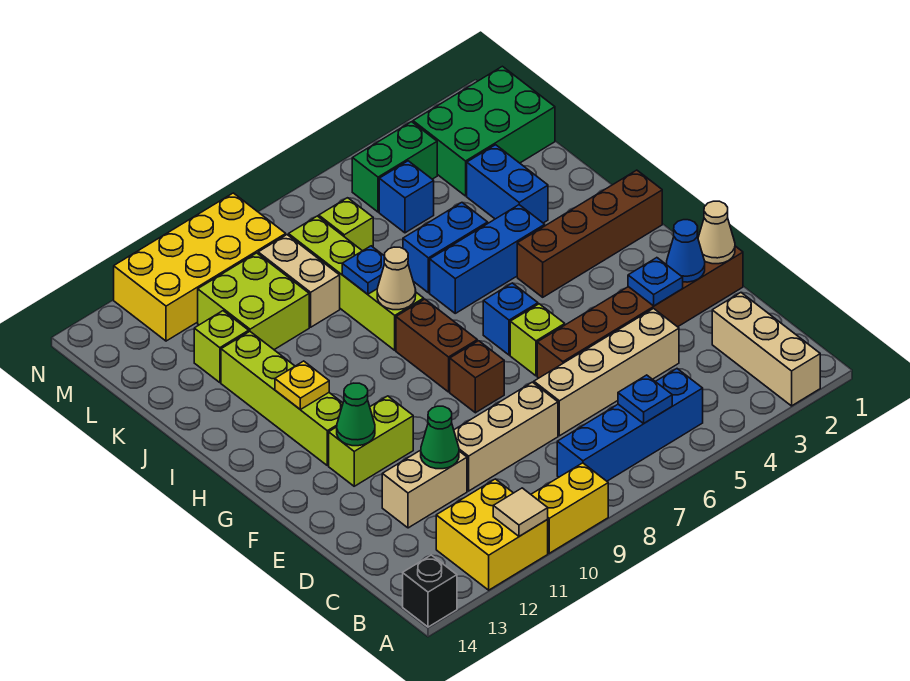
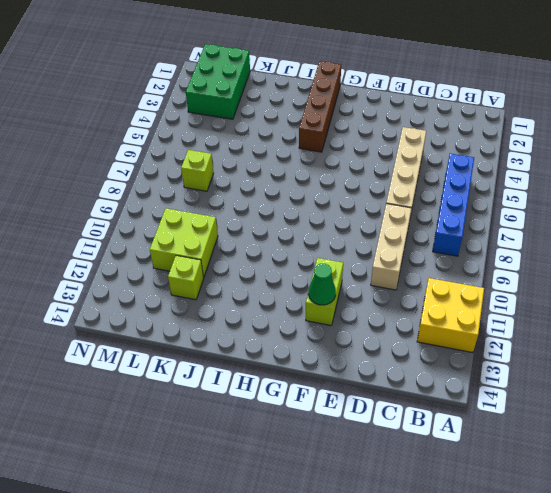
none -> tan 1x3 brick [712,293,820,406]
none -> yellow 1x2 brick [531,463,608,553]
none -> black 1x1 brick [403,555,457,627]
none -> tan 1x2 brick [382,450,467,528]

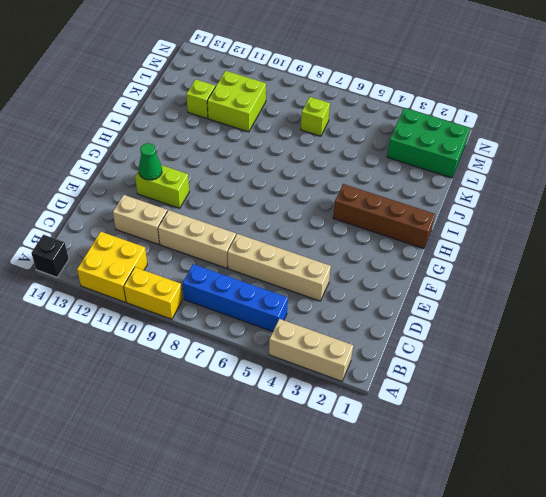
tan 1x3 brick [269,319,353,381] -> tan 1x3 brick turned to [712,293,820,406]
none -> brown 1x6 brick [537,246,743,378]
none -> lime 1x1 brick [510,304,565,376]
none -> brown 1x1 brick [450,341,504,413]
none -> blue 1x1 brick [483,283,538,355]

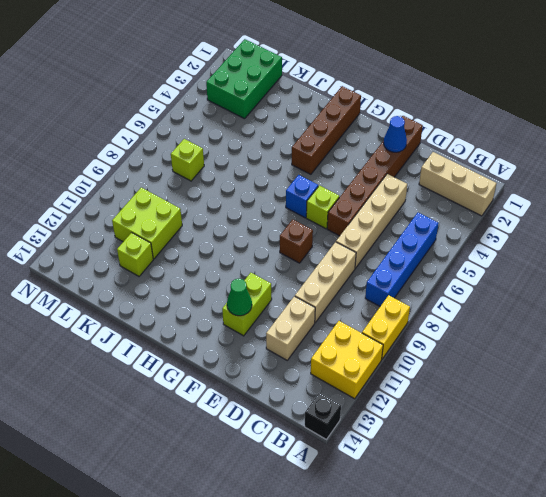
none -> brown 1x2 brick [396,299,477,392]
none -> lime 1x4 brick [221,332,343,466]
none -> blue 1x3 brick [430,205,545,313]
none -> lime 1x4 brick [289,216,424,350]

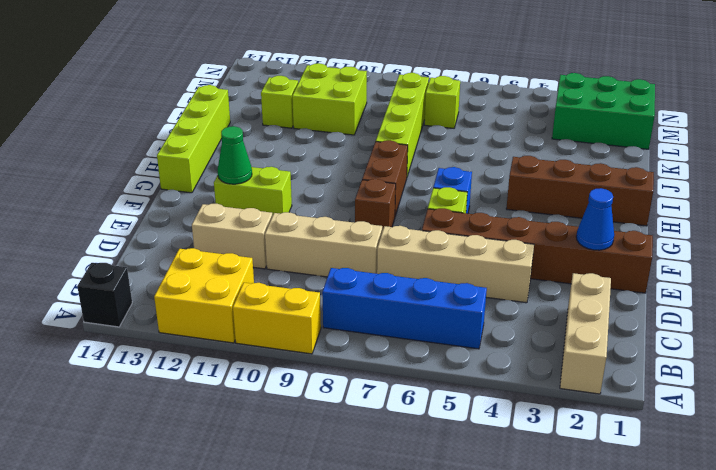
lime 1x4 brick [157,85,230,193] -> lime 1x4 brick moved to [221,332,343,466]
none -> blue 1x3 brick [430,205,545,313]
none -> blue 1x2 brick [467,145,548,223]
none -> blue 1x2 brick [403,203,488,293]
none -> tan 1x2 brick [258,235,340,327]

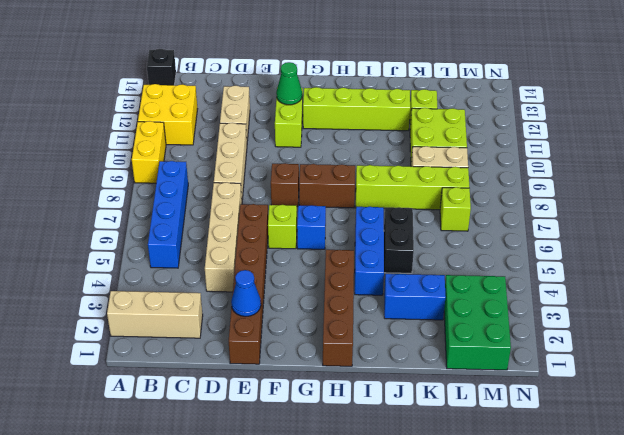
black 1x2 brick [384,207,414,273] -> blue 1x2 brick [403,203,488,293]
none -> blue 1x1 brick [379,161,434,233]
none -> green 1x2 brick [352,122,437,212]
none -> yellow 2x4 brick [114,193,286,341]
none -> tan 1x1 tile [493,488,548,536]

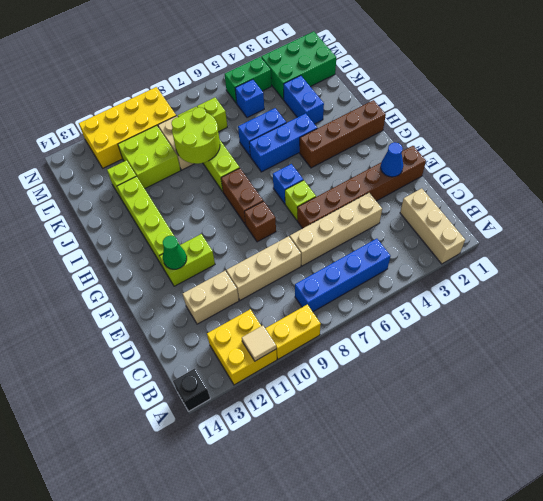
lime 2x2 round brick [172,107,220,164] -> blue 1x1 plate [342,246,385,294]
none -> blue 1x1 plate [618,375,672,423]
none -> green 1x1 cone [421,406,459,469]
none -> tan 1x1 cone [698,201,735,264]
none -> blue 1x1 plate [628,258,683,306]

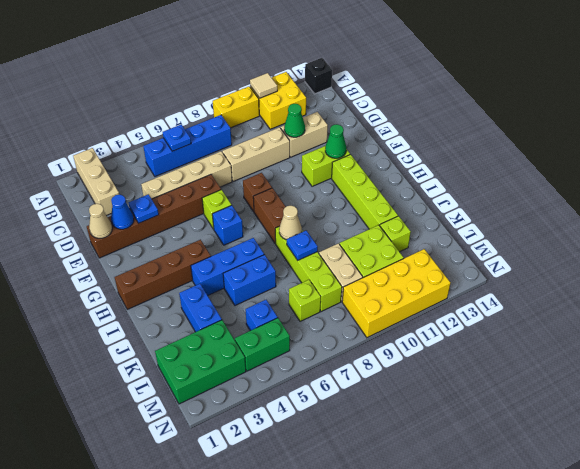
none -> yellow 1x1 plate [275,361,329,410]

